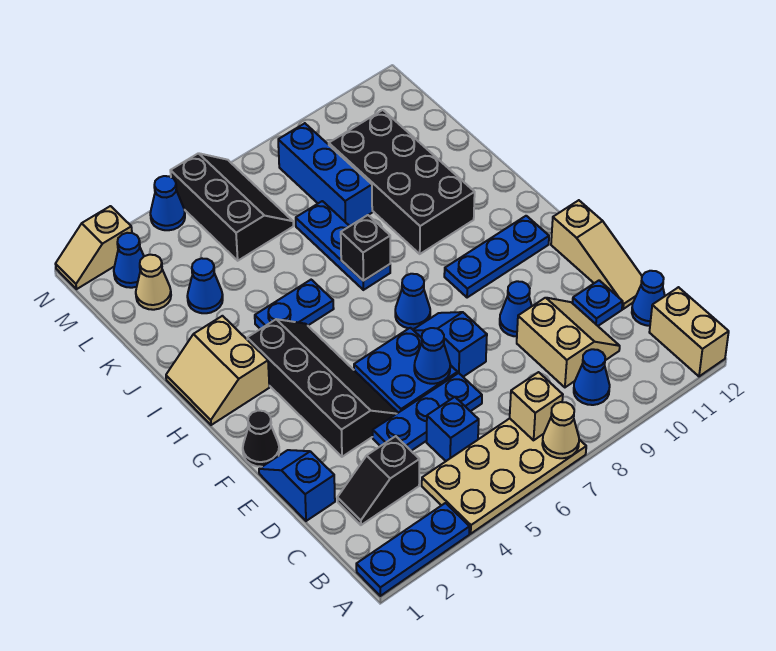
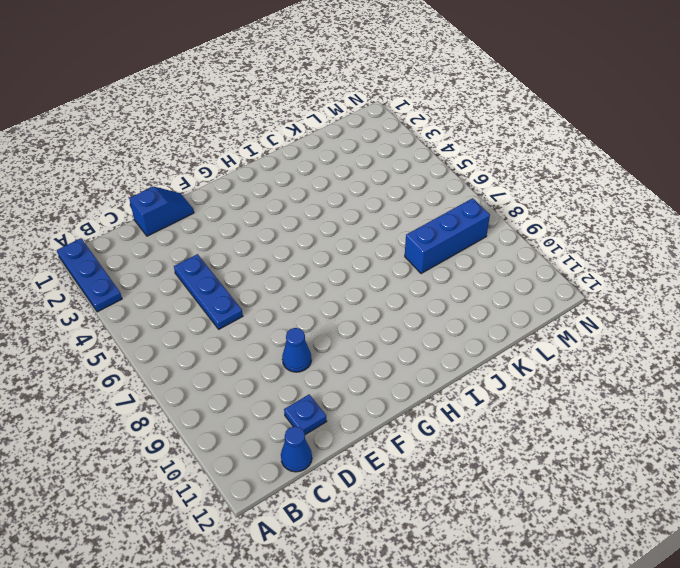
none -> tan 2x4 plate [422,418,586,534]
none -> tan 1x2 brick [649,287,729,376]
none -> blue 1x1 cone [574,349,610,405]
none -> black 1x2 slope [337,436,419,525]

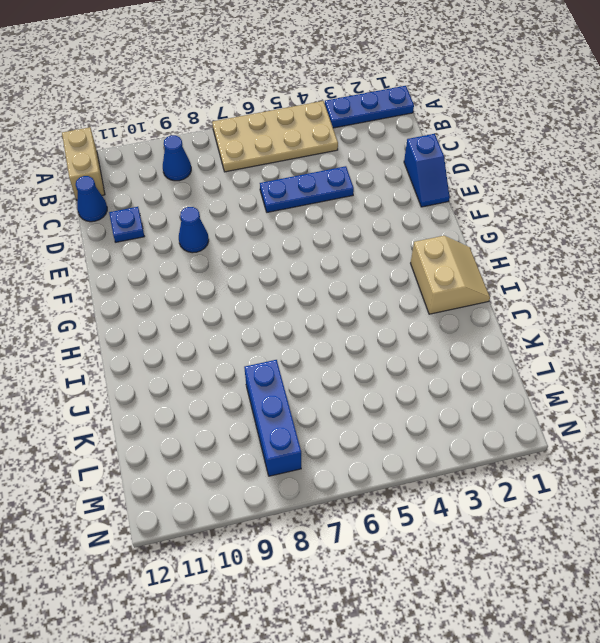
none -> black 1x2 slope [337,436,419,525]
none -> blue 1x1 brick [426,397,479,461]
none -> tan 2x2 slope [517,298,620,387]
none -> tan 1x3 slope [551,200,642,309]

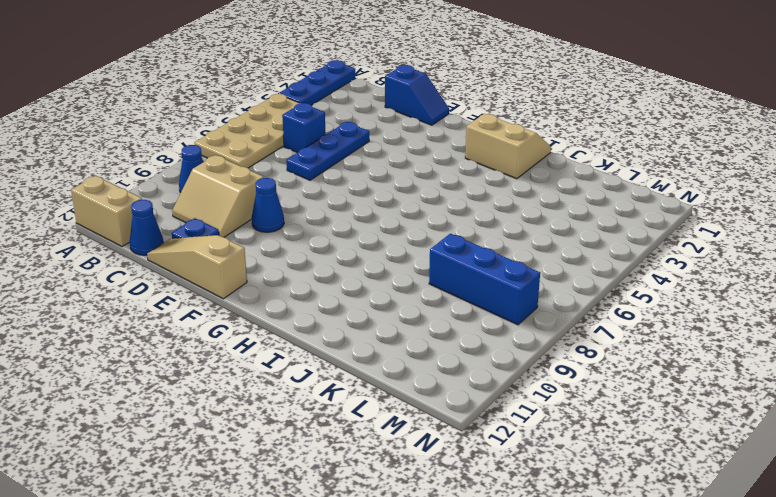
none -> black 1x2 slope [337,436,419,525]
none -> black 2x4 slope [247,319,398,457]
none -> blue 2x2 plate [354,328,458,413]
none -> blue 1x2 slope [413,312,487,377]

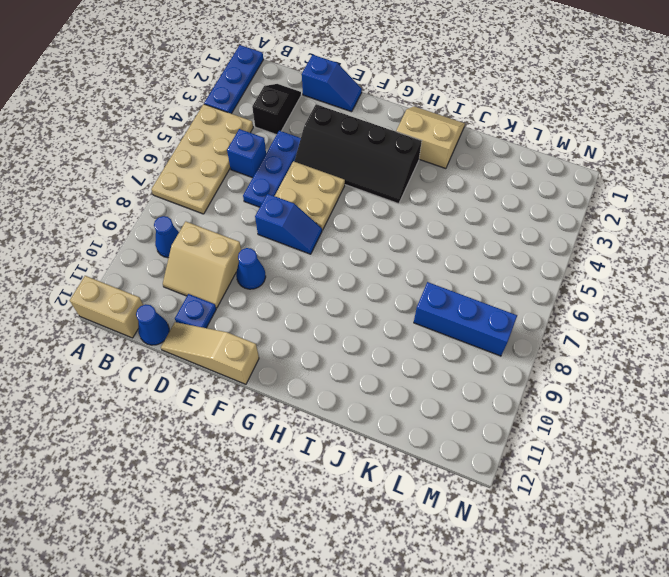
tan 2x2 plate [275,161,345,230] -> blue 2x2 plate [354,328,458,413]
none -> black 1x1 cone [243,411,279,467]
none -> blue 1x1 cone [395,274,430,329]
none -> blue 1x3 plate [444,216,549,298]
none -> blue 1x2 plate [255,280,334,329]

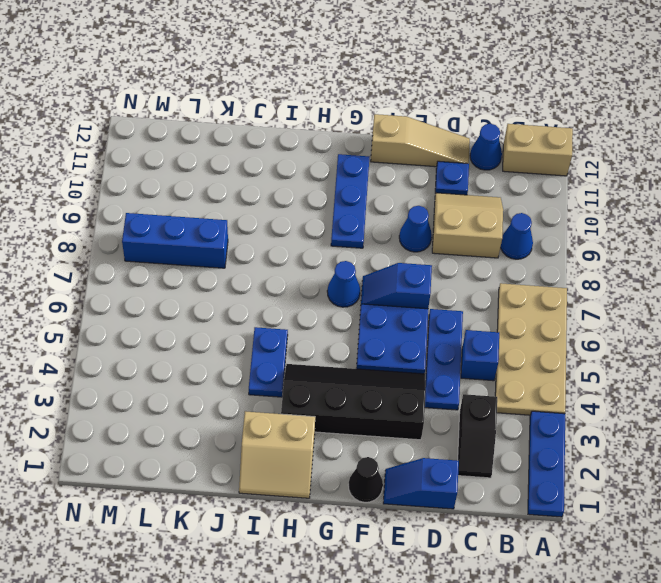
none -> blue 1x3 plate [296,201,390,290]
none -> black 2x4 brick [329,110,475,254]
none -> blue 1x1 cone [187,258,223,313]
none -> tan 1x1 cone [136,255,171,310]

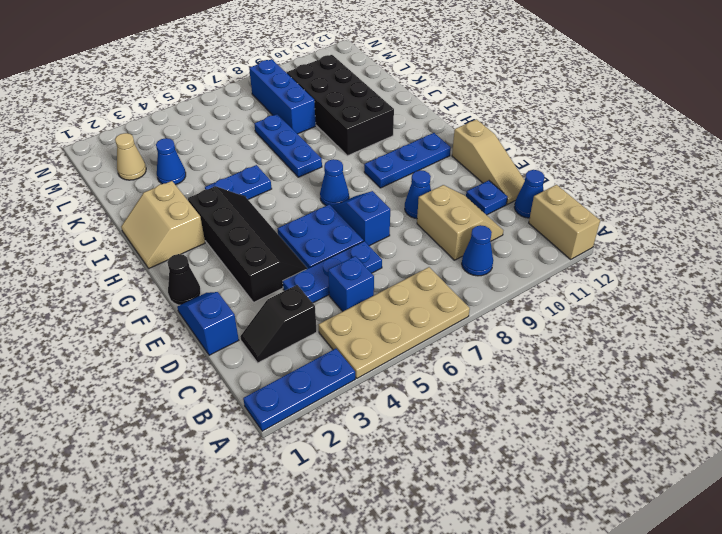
none -> black 2x3 slope [170,153,293,261]
none -> blue 1x1 cone [114,233,144,288]
none -> tan 1x2 slope [55,206,132,289]
none -> blue 1x1 cone [150,176,185,230]

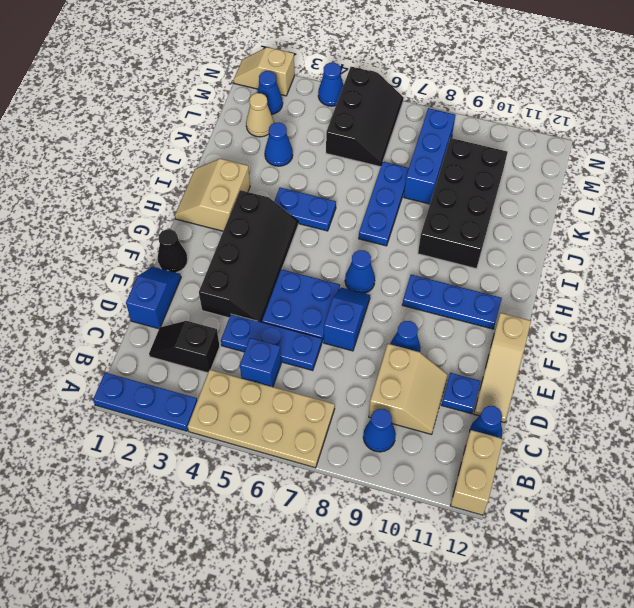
none -> tan 1x1 cone [542,402,579,458]
none -> tan 1x1 brick [510,372,563,440]
none -> blue 1x1 cone [414,328,450,384]
none -> black 1x1 brick [341,215,390,281]

